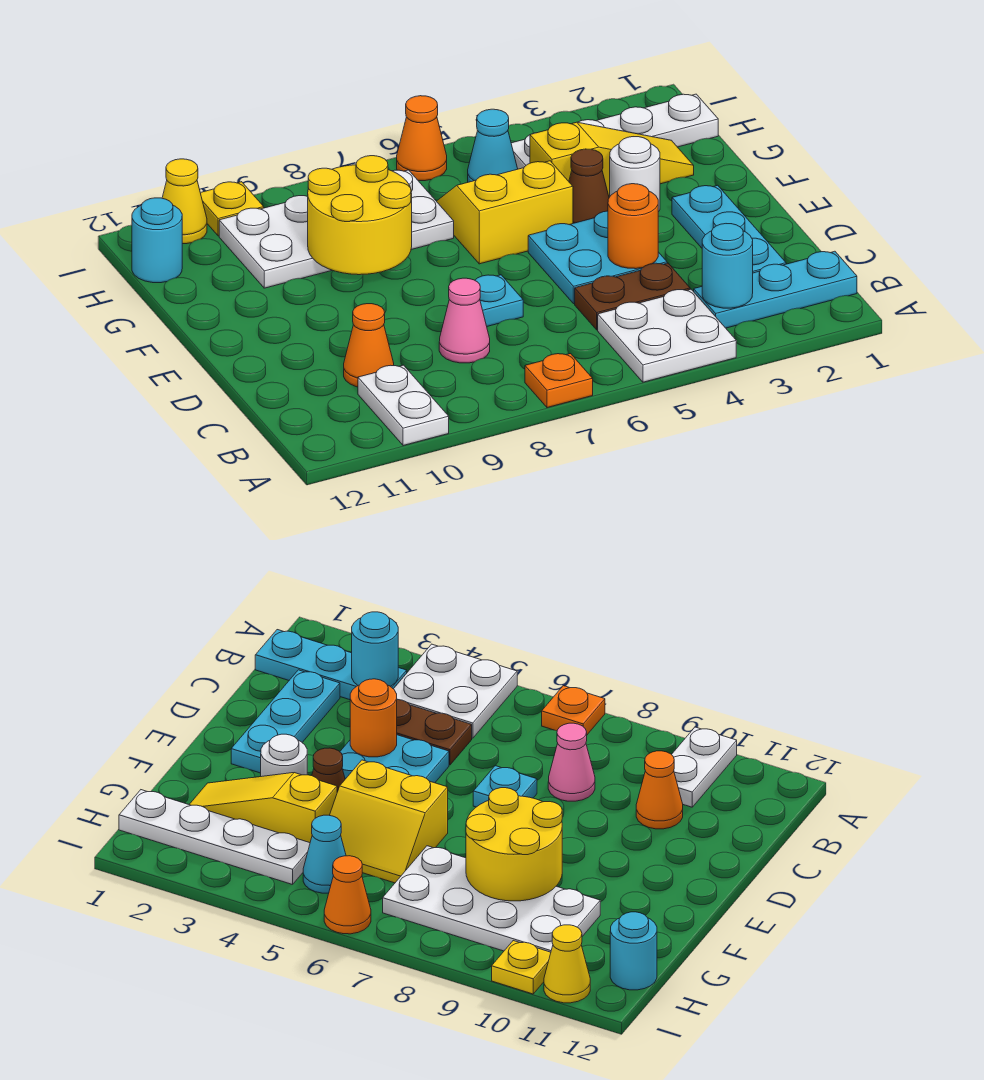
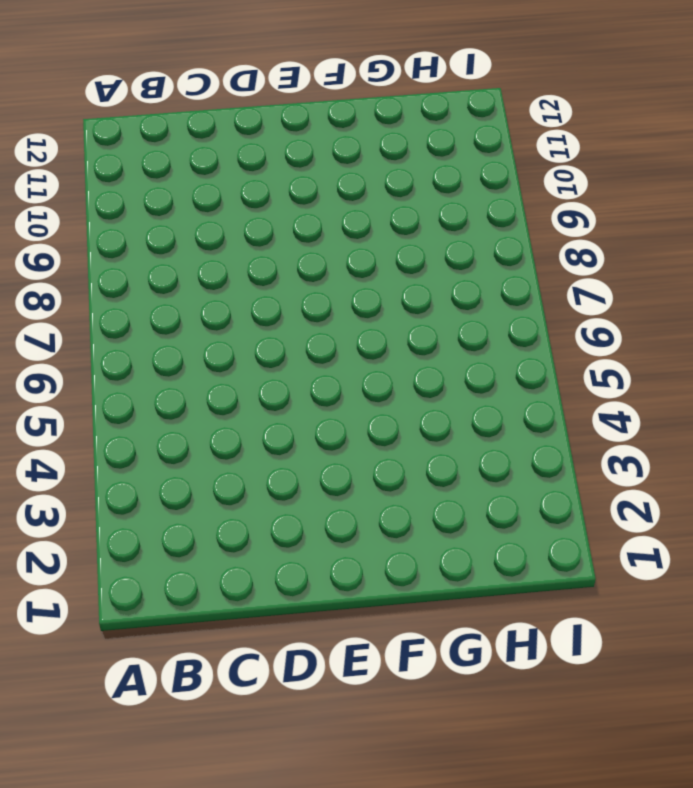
none -> white 2x2 plate [598,289,736,382]
none -> orange 1x1 plate [525,354,593,408]
none -> white 1x2 plate [358,365,449,446]

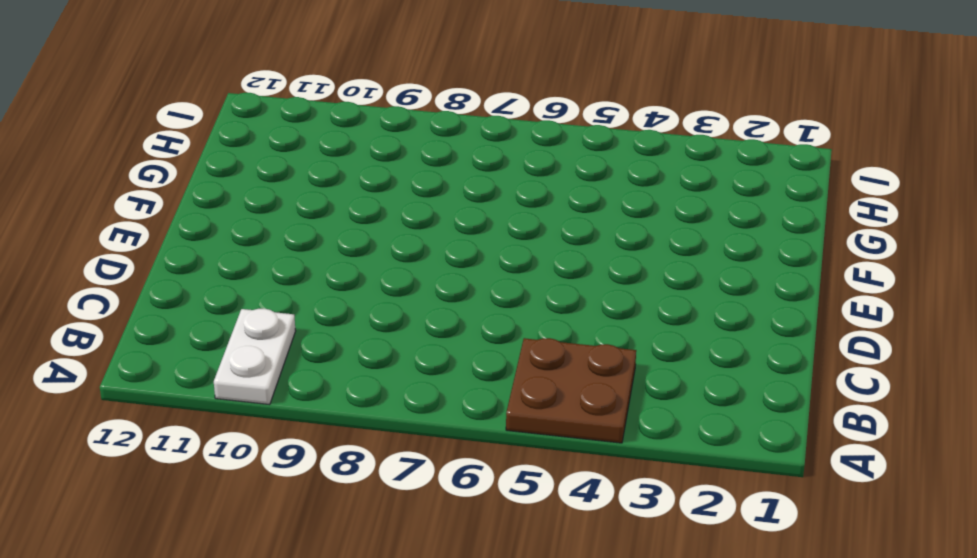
brown 2x2 plate [506,338,636,443] -> white 2x2 plate [598,289,736,382]
none -> orange 1x1 plate [525,354,593,408]
none -> cyan 1x3 plate [694,251,857,328]
none -> cyan 1x3 plate [672,185,786,273]

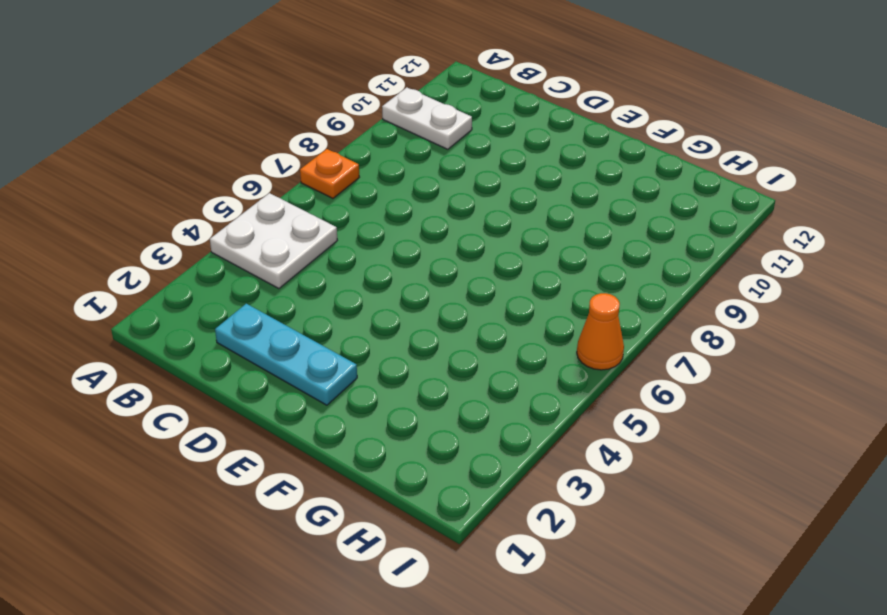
none -> cyan 1x3 plate [694,251,857,328]
none -> brown 1x2 plate [575,263,690,330]
none -> pink 1x1 cone [439,278,490,363]

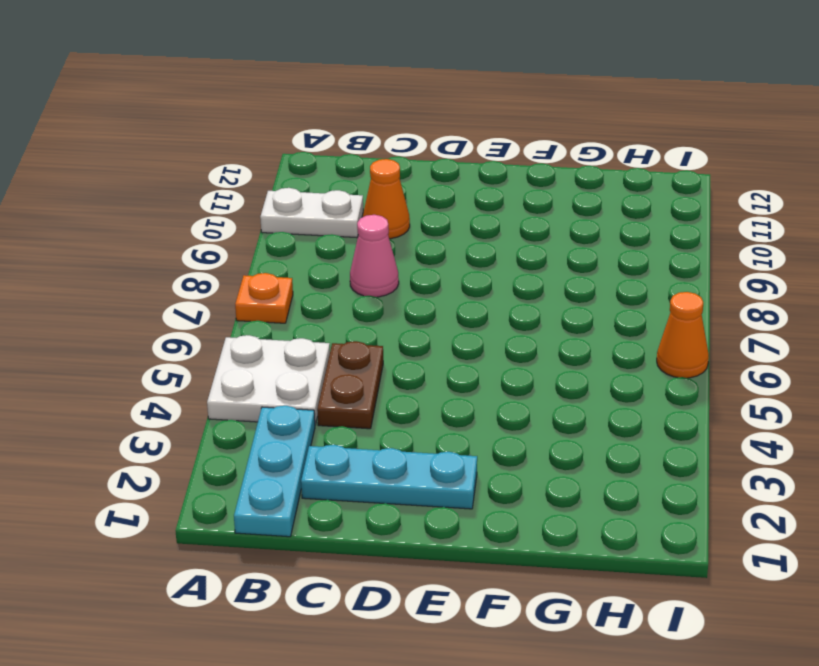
none -> cyan 2x2 plate [528,211,667,304]
none -> cyan 1x1 plate [475,275,523,326]
none -> white 1x1 round brick [610,137,660,212]

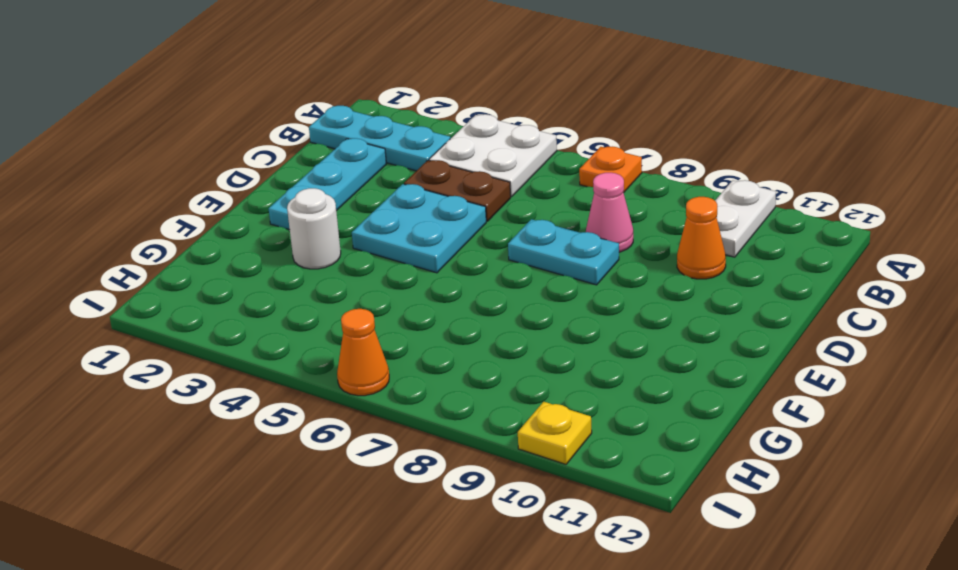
cyan 1x2 plate [508,219,619,285] -> cyan 1x1 plate [475,275,523,326]
none -> brown 1x1 cone [569,149,609,223]
none -> yellow 2x2 slope [437,161,573,264]
none -> yellow 1x3 slope [530,122,694,197]

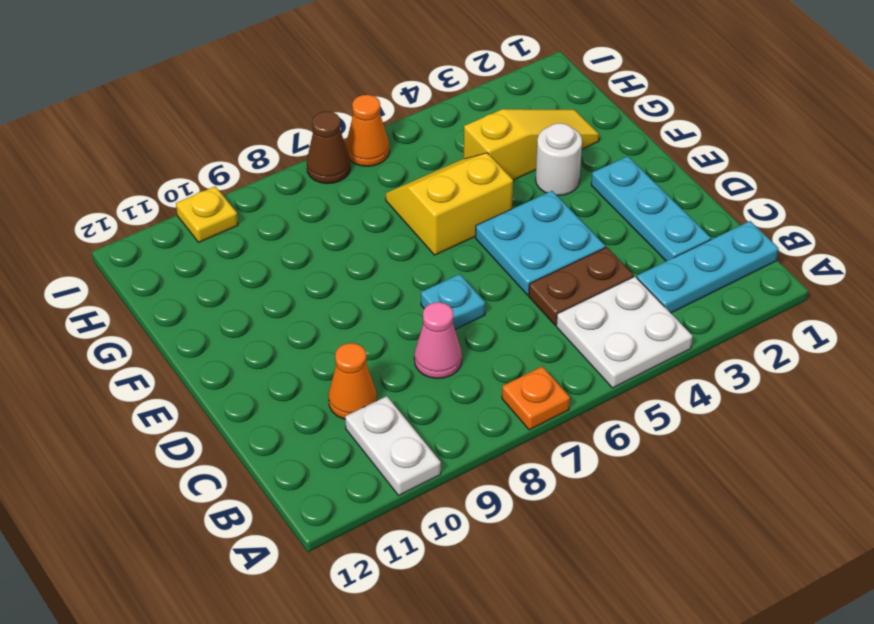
brown 1x1 cone [307,112,350,184] -> brown 1x1 cone moved to [569,149,609,223]
none -> white 2x4 plate [219,170,454,288]
none -> white 1x4 plate [511,94,718,169]
none -> cyan 1x1 cone [468,109,518,182]

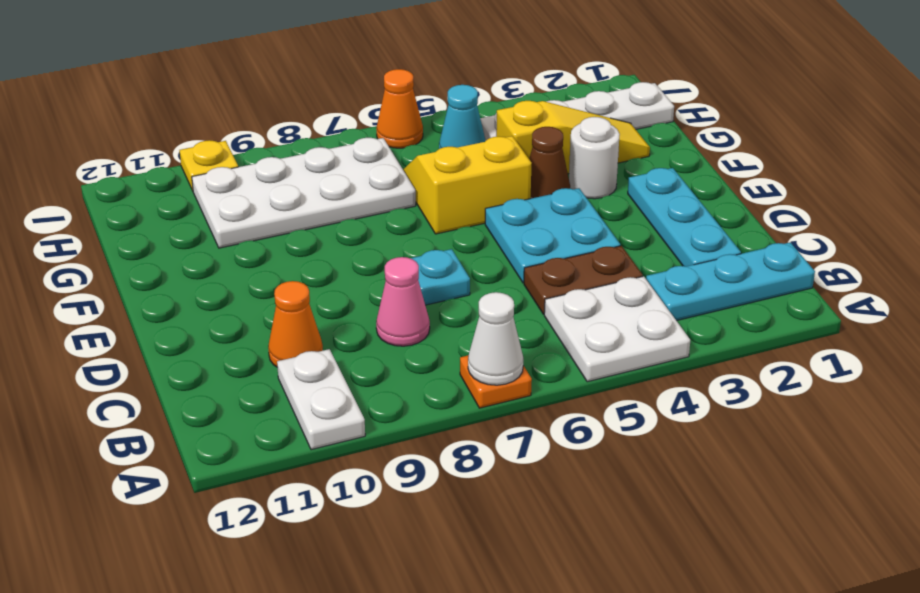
white 1x1 cone [468,292,523,385] -> none
none -> cyan 1x1 round brick [132,198,182,283]
none -> yellow 1x1 cone [162,159,207,244]
none -> cyan 1x1 round brick [702,224,753,308]

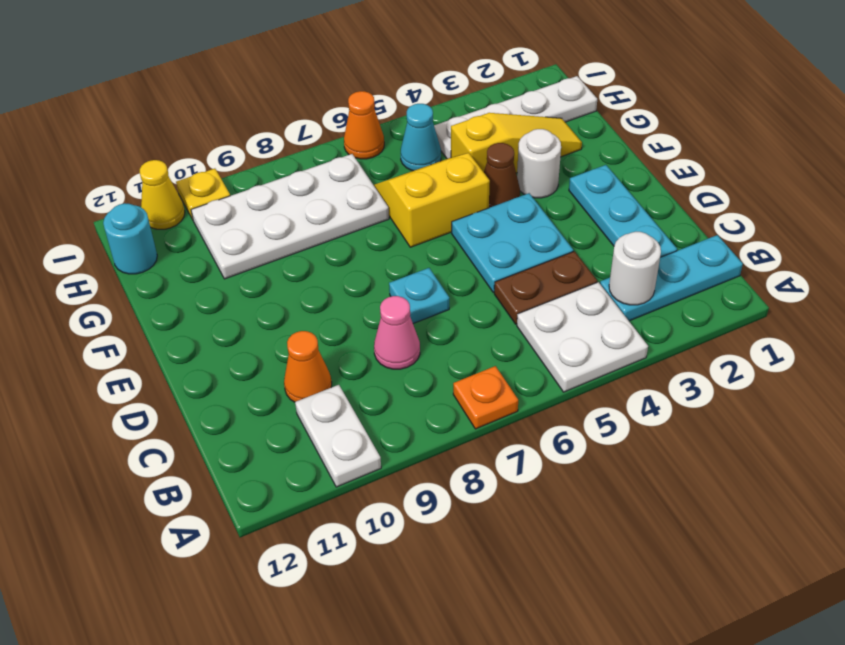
white 1x1 round brick [609,232,661,305] -> cyan 1x1 round brick [702,224,753,308]
none -> orange 1x1 round brick [608,184,658,269]
none -> yellow 2x2 round brick [308,156,412,275]

